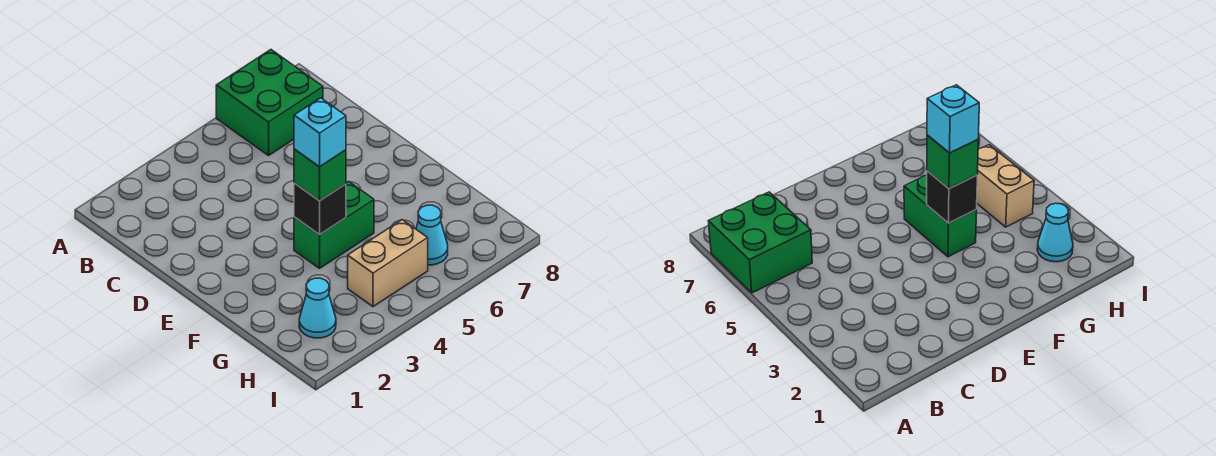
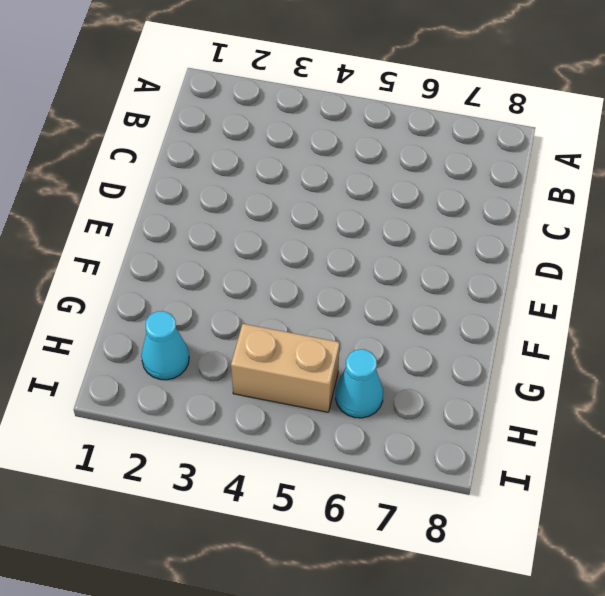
none -> green 2x2 brick [216,50,323,156]
none -> green 1x2 brick [294,181,374,268]

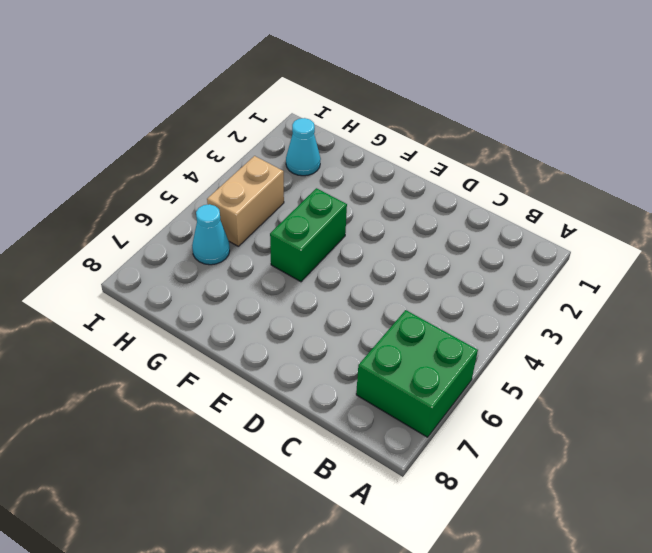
none -> black 1x1 brick [294,183,346,235]
none -> green 1x1 brick [294,149,346,201]

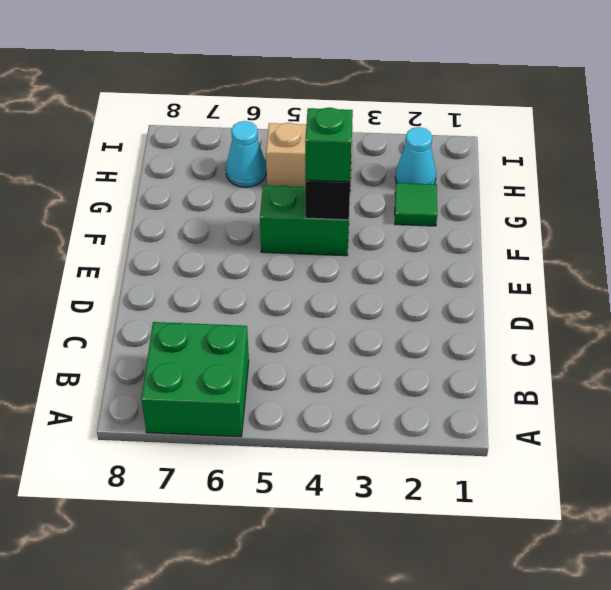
green 1x1 tile [395,183,437,226] -> none
none -> cyan 1x1 brick [294,98,346,167]

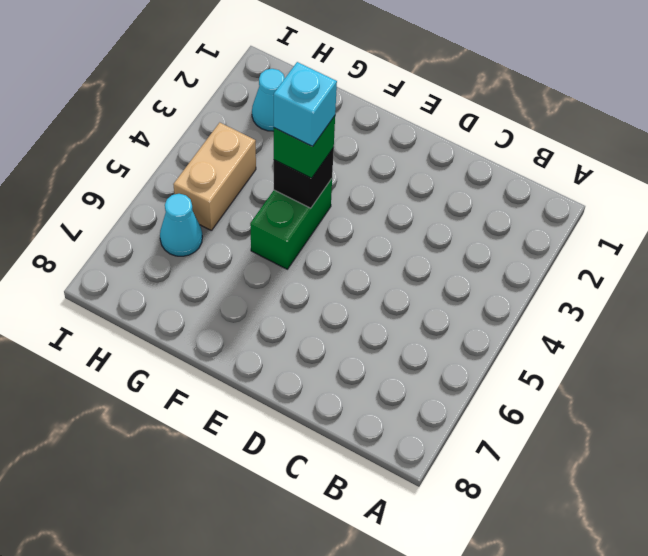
none -> green 2x2 brick [216,50,323,156]

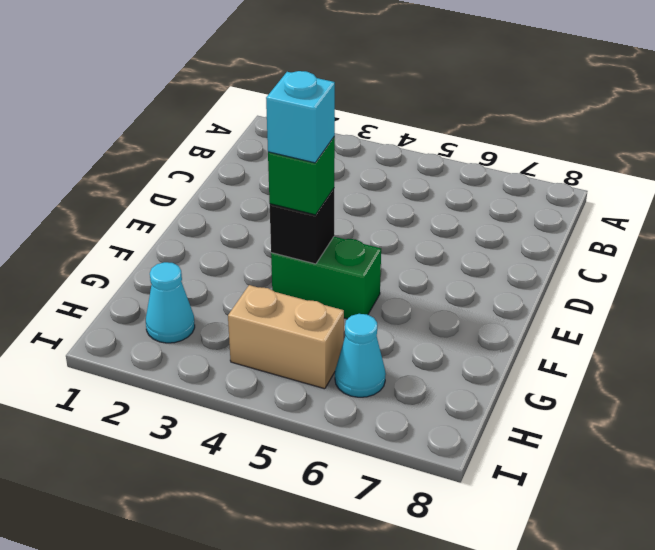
none -> green 2x2 brick [216,50,323,156]

